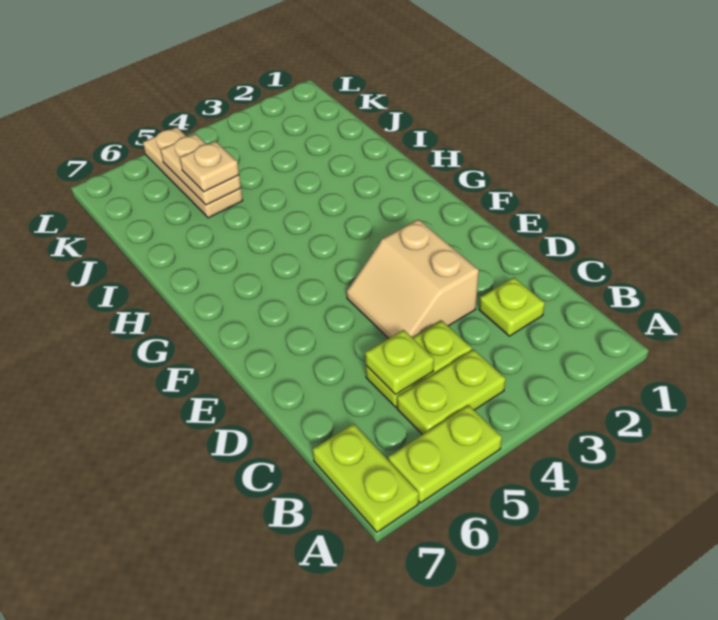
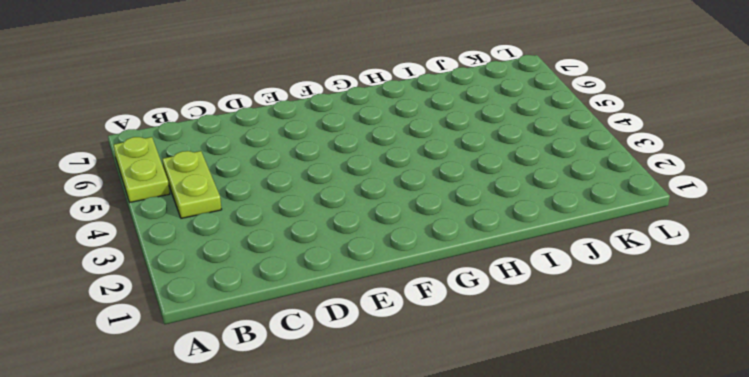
none -> lime 1x2 plate [313,424,419,532]
none -> lime 1x1 plate [479,277,545,336]

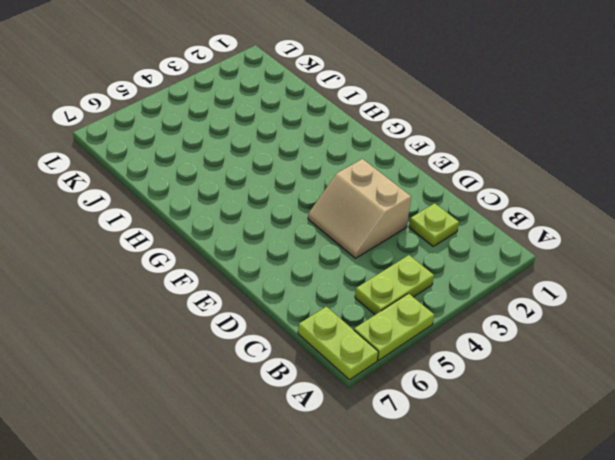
none -> lime 1x2 plate [366,320,472,407]
none -> tan 1x3 plate [143,127,243,218]

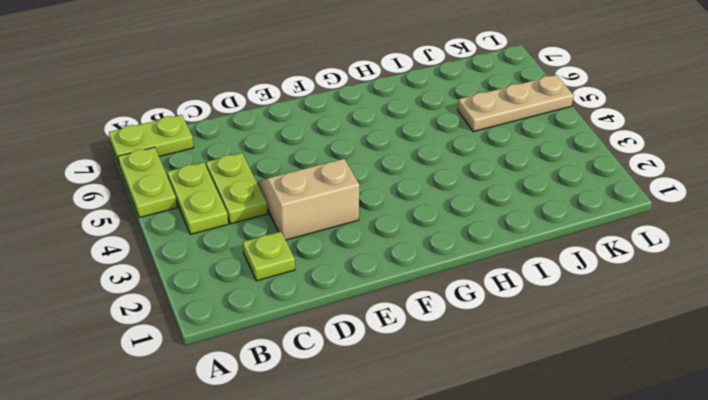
none -> lime 1x1 plate [365,330,434,395]
none -> tan 1x2 plate [161,134,241,205]

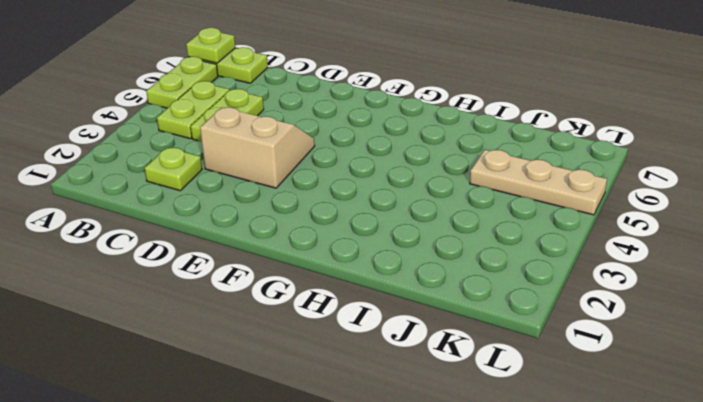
lime 1x1 plate [186,28,235,63] -> lime 1x1 plate moved to [365,330,434,395]
none -> tan 1x2 plate [161,134,241,205]
none -> tan 1x1 plate [180,141,239,192]

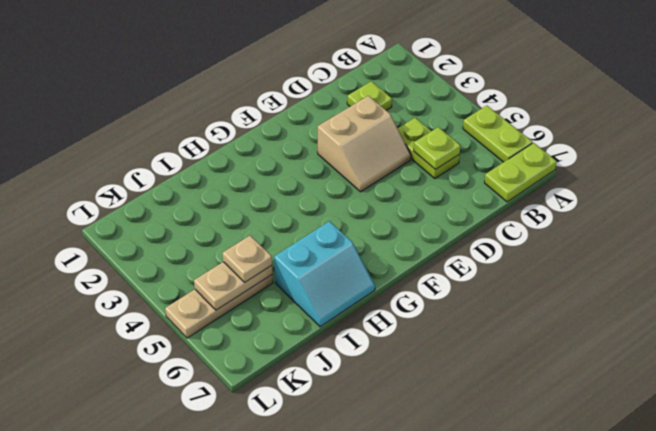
cyan 2x2 slope [274,221,375,327] -> none
none -> lime 1x2 plate [397,350,506,435]

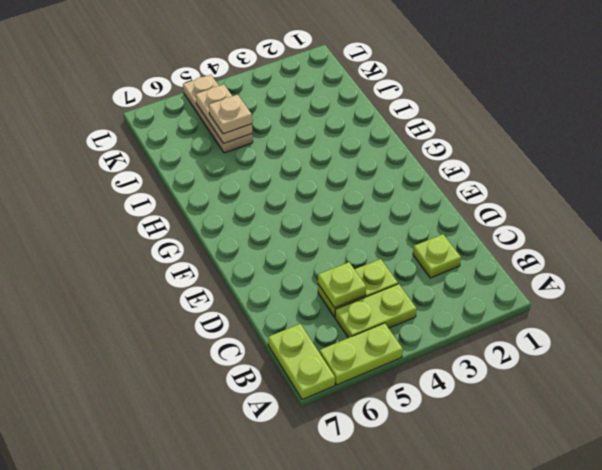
none -> tan 2x2 slope [347,219,479,338]

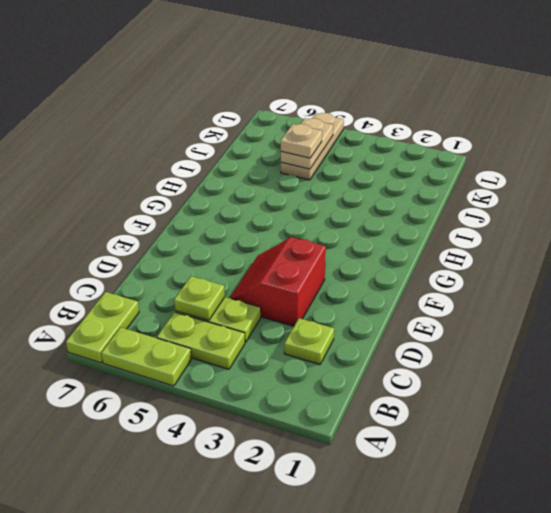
red 2x2 slope [230,237,326,326] -> tan 2x2 slope [347,219,479,338]

